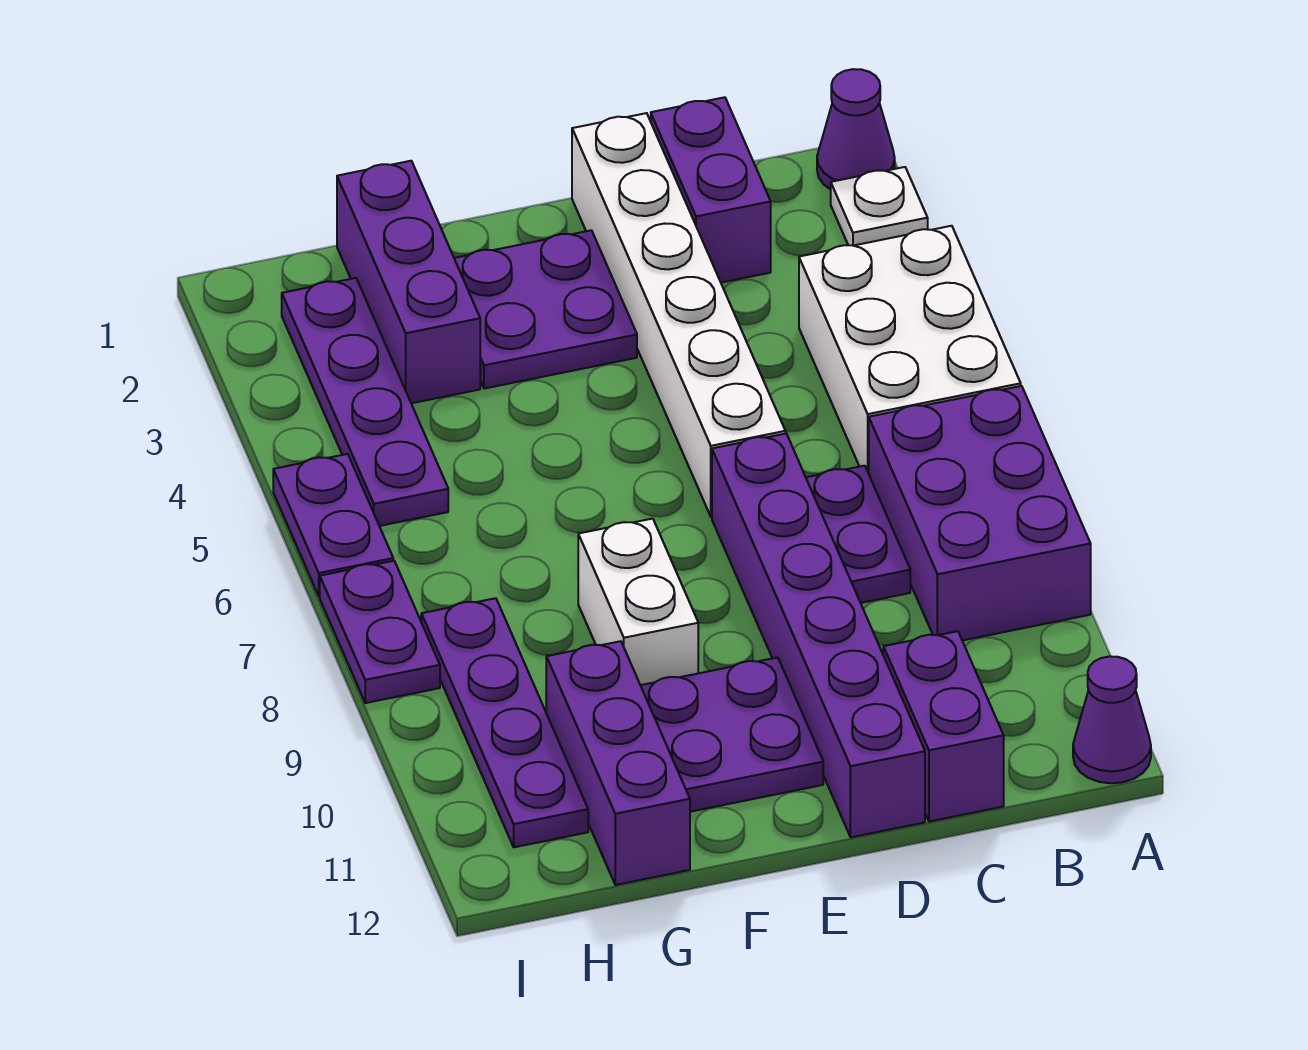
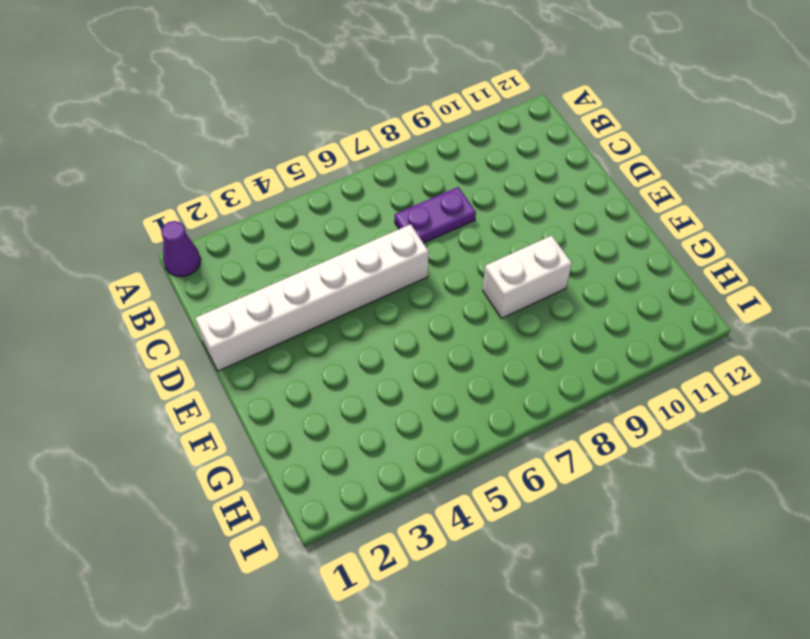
none -> white 1x1 plate [831,167,928,246]
none -> white 2x3 brick [799,226,1021,473]
none -> purple 2x3 brick [869,386,1091,641]

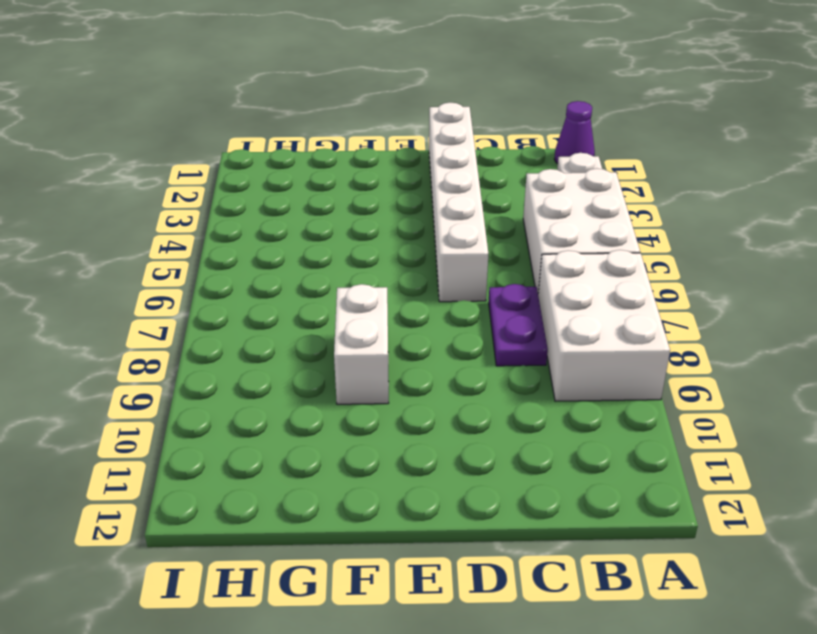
white 2x3 brick [538,250,670,401] -> purple 2x3 brick [869,386,1091,641]
none -> purple 1x1 cone [1073,656,1151,783]
none -> purple 1x2 brick [651,97,771,283]
none -> purple 1x2 brick [883,631,1004,821]

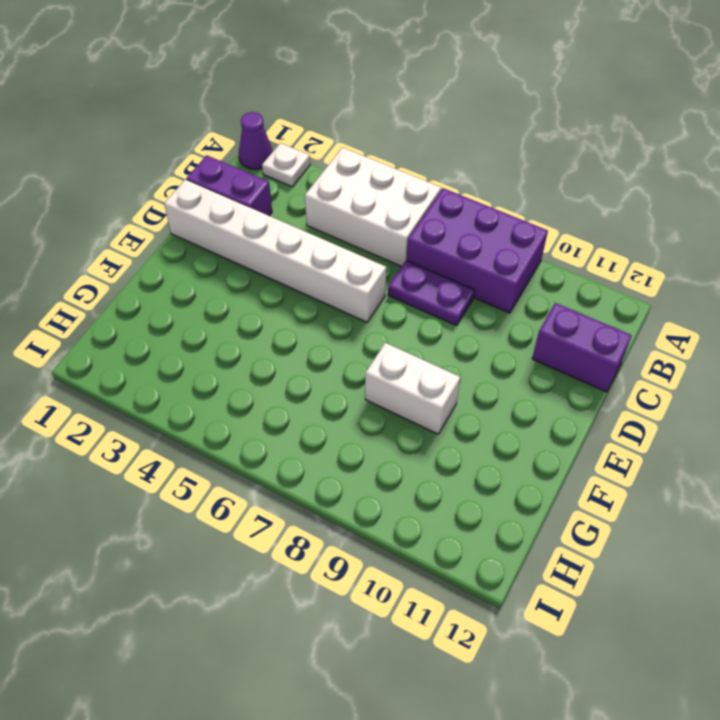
none -> purple 1x1 cone [1073,656,1151,783]
none -> purple 1x6 brick [712,434,925,837]
none -> purple 2x2 plate [454,230,637,389]

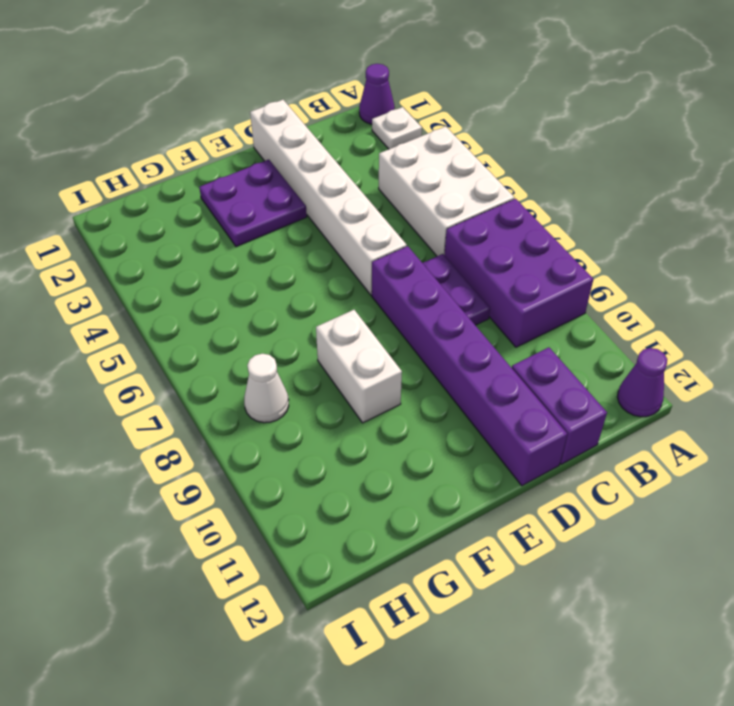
white 1x1 cone [244,354,289,423] -> purple 1x4 plate [421,598,588,847]
none -> purple 1x2 brick [651,97,771,283]
none -> purple 2x2 plate [640,657,823,812]
none -> purple 1x3 brick [337,161,480,403]

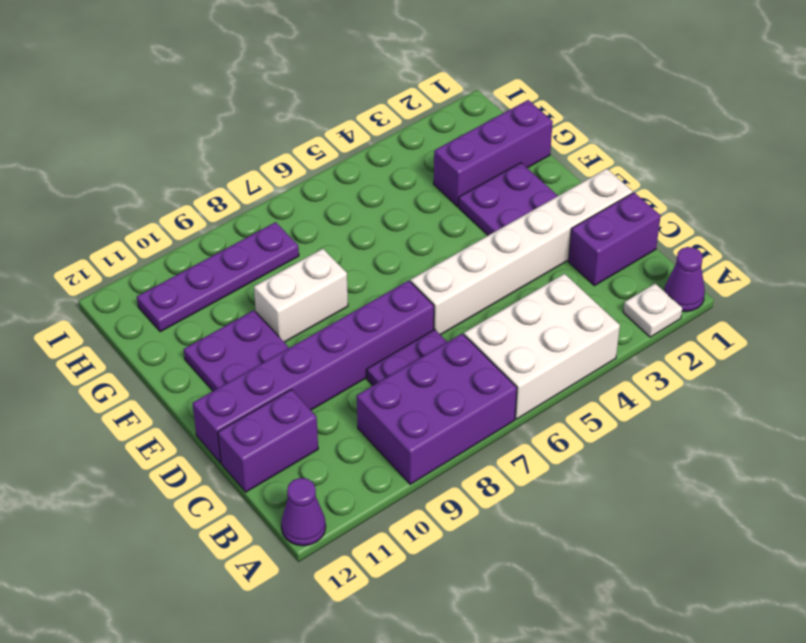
none -> purple 1x3 brick [546,641,690,885]
none -> purple 1x4 plate [282,278,448,526]
none -> purple 1x2 plate [273,454,393,596]

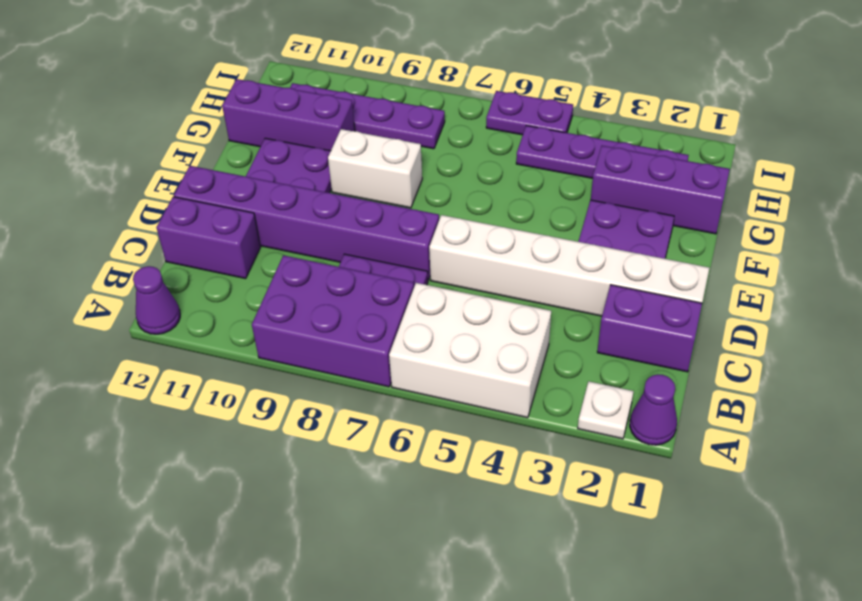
none -> purple 1x2 plate [320,561,440,703]

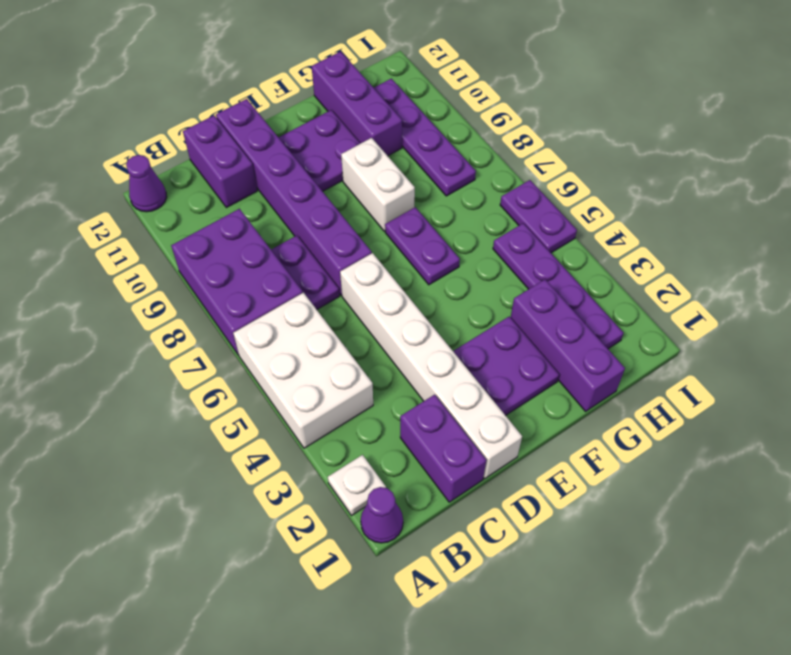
purple 1x2 plate [385,207,460,285] -> purple 1x2 plate moved to [320,561,440,703]

